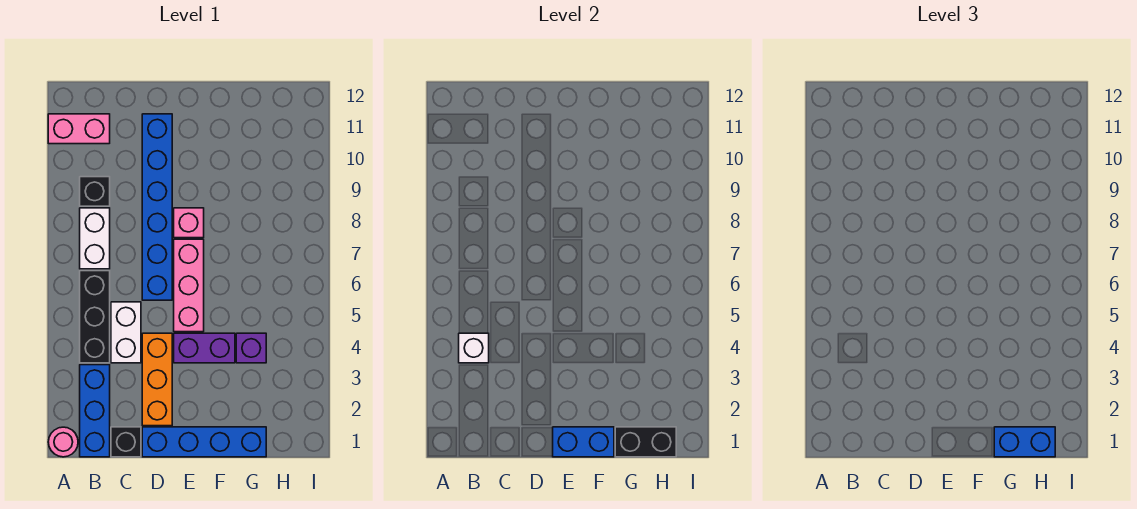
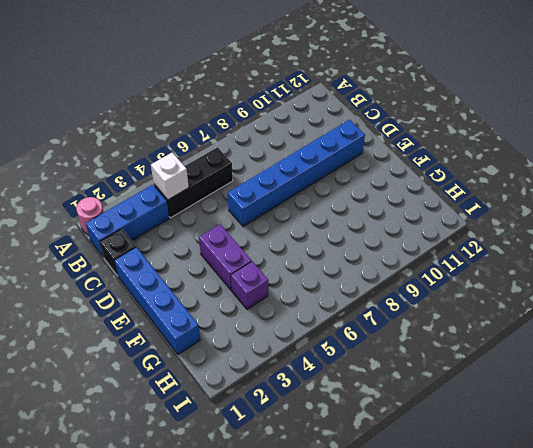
none -> pink 1x2 brick [48,114,110,144]
none -> white 1x2 brick [80,208,110,269]
none -> black 1x1 brick [80,177,110,206]

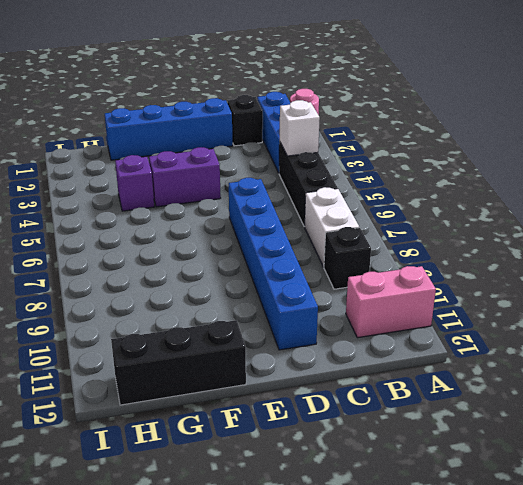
black 1x3 brick [111,320,246,405] -> none
none -> white 1x2 brick [111,302,141,363]
none -> orange 1x3 brick [142,333,172,426]
none -> pink 1x3 brick [174,239,204,332]

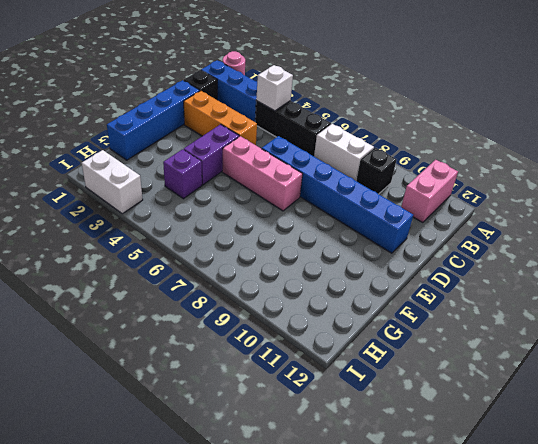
white 1x2 brick [82,150,143,214] -> white 1x2 brick moved to [111,302,141,363]
none -> pink 1x1 brick [174,208,204,238]
none -> blue 1x2 brick [553,427,614,457]
none -> black 1x2 brick [615,427,676,457]

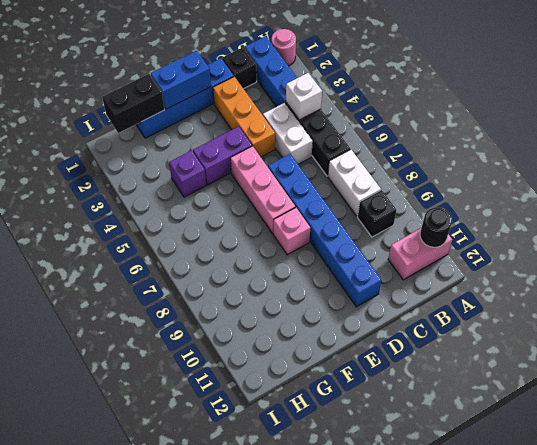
black 1x1 round brick [420,207,452,247] -> none
none -> blue 1x2 brick [994,427,1055,457]

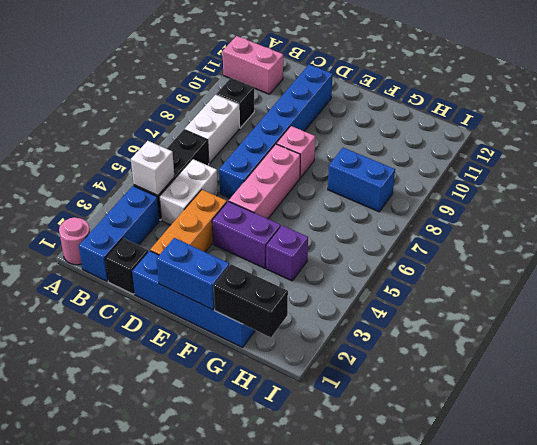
blue 1x2 brick [328,148,395,212] -> blue 1x2 brick moved to [994,427,1055,457]

